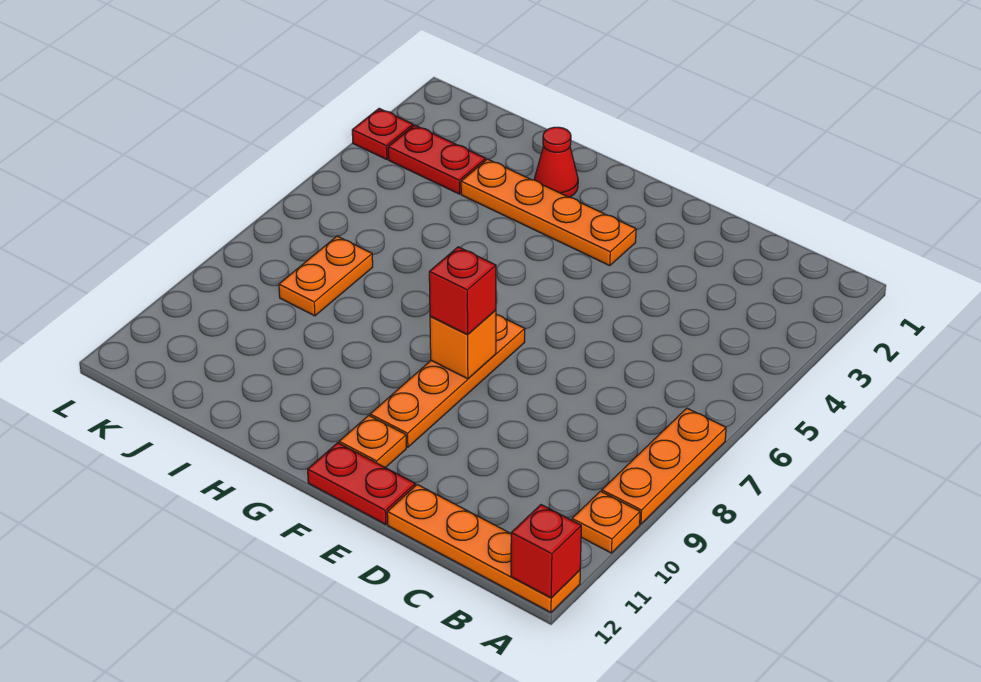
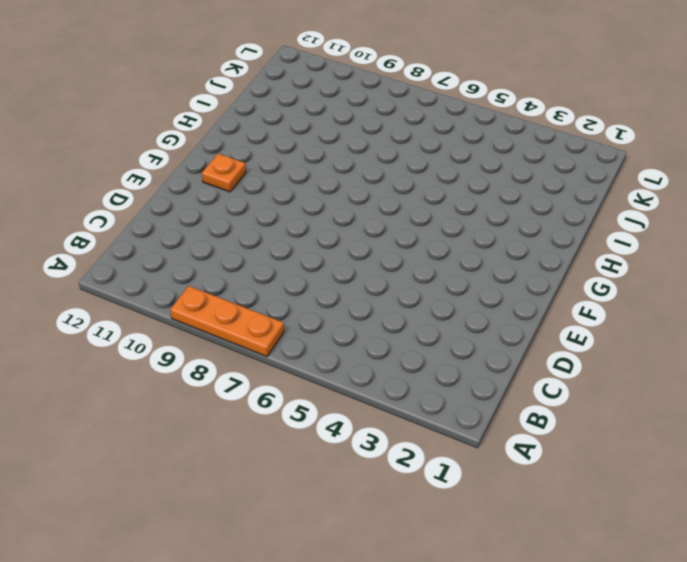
none -> orange 1x1 plate [572,491,640,553]
none -> orange 1x4 plate [387,485,580,612]
none -> red 1x2 plate [308,443,415,524]

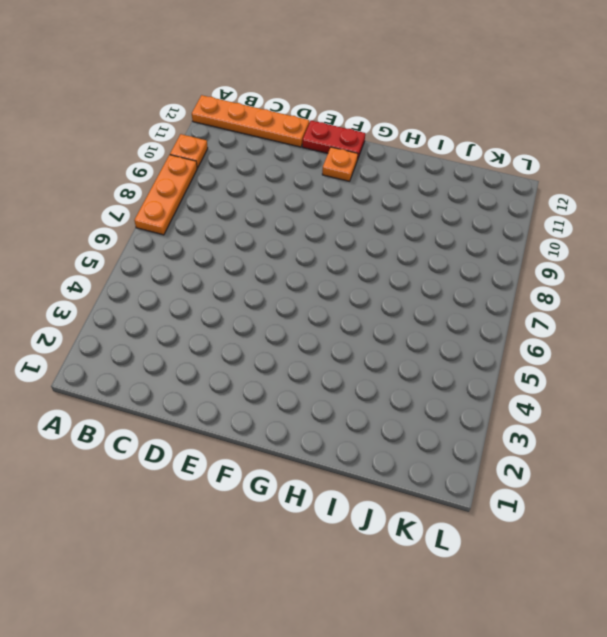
none -> orange 1x4 plate [461,159,636,266]
none -> orange 1x4 plate [370,315,525,447]
none -> red 1x1 cone [534,127,578,197]

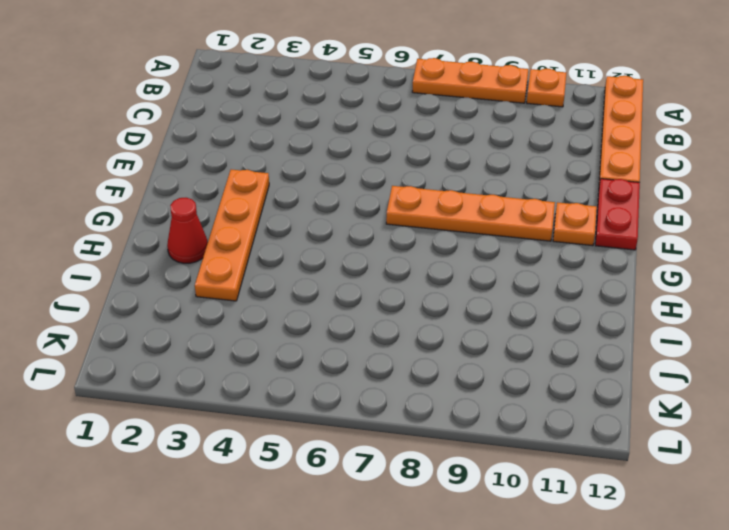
none -> red 1x2 plate [388,125,486,194]
none -> orange 1x2 plate [279,236,373,316]
none -> red 1x1 plate [352,108,413,159]

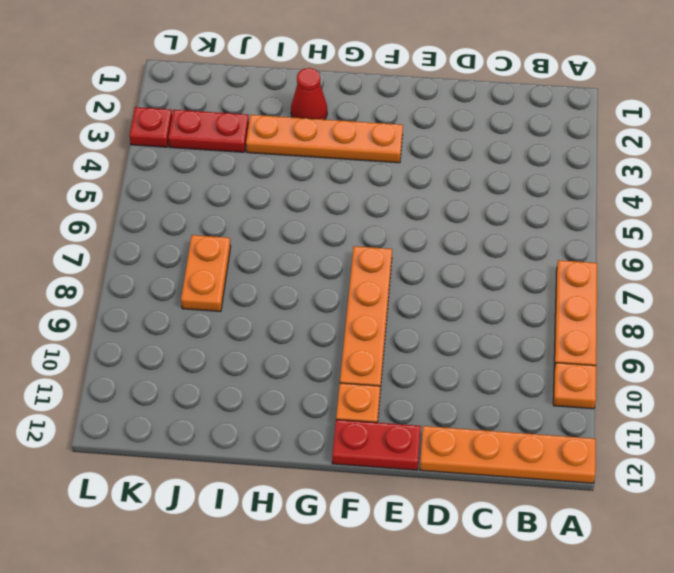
none -> red 1x1 brick [511,505,581,598]
none -> orange 1x1 brick [430,310,496,379]
none -> red 1x1 brick [429,247,496,335]

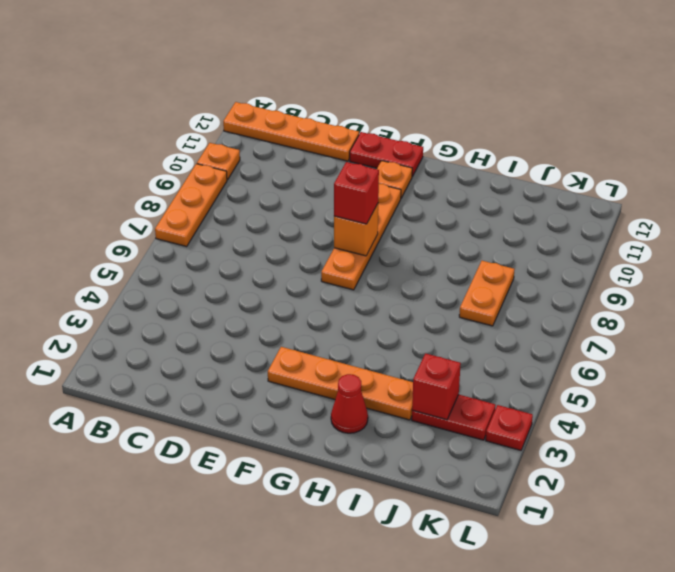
red 1x1 brick [412,353,461,420] -> red 1x1 brick moved to [511,505,581,598]

